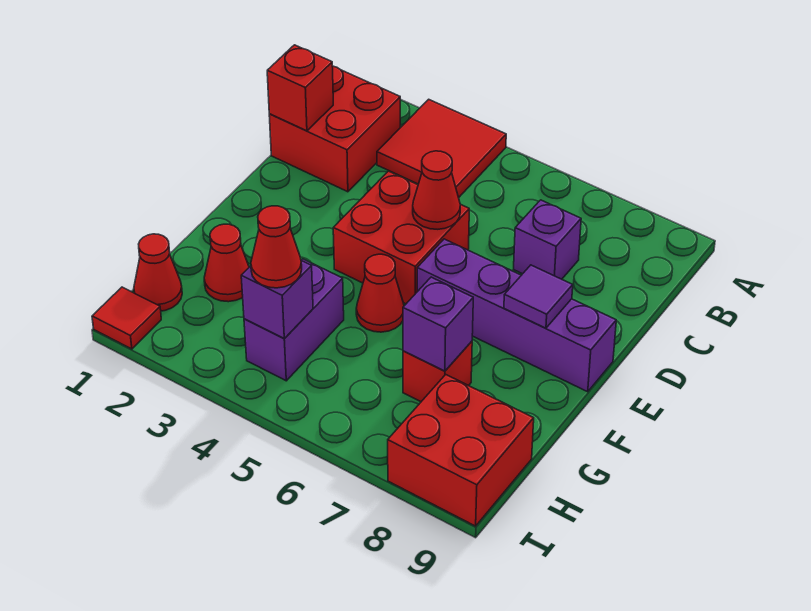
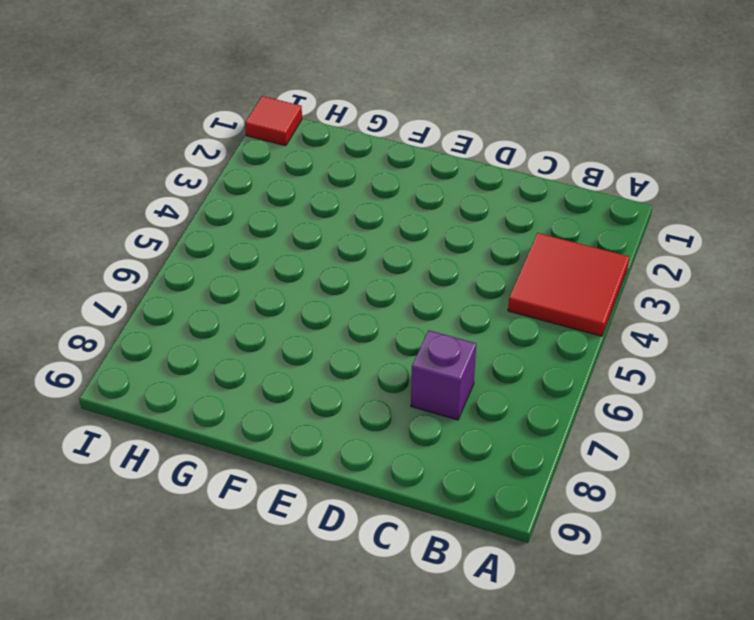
none -> red 2x2 brick [269,66,400,192]
none -> red 2x2 brick [333,171,469,304]
none -> purple 1x4 brick [417,239,616,392]

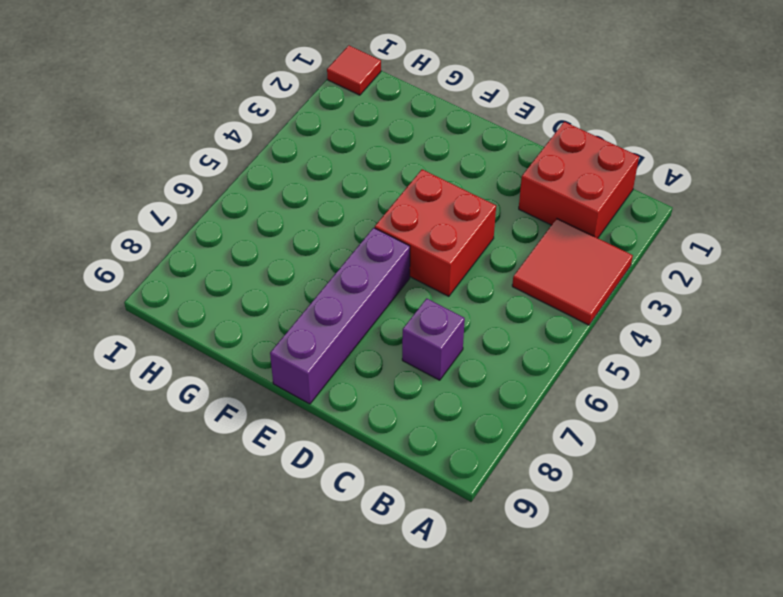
none -> red 1x1 cone [356,254,404,332]
none -> red 1x1 cone [204,224,249,302]
none -> purple 1x2 brick [244,259,344,381]

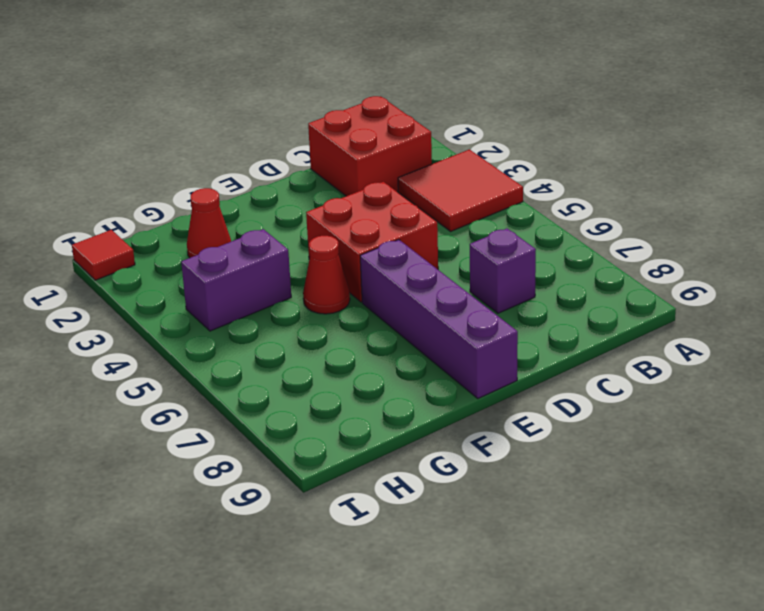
none -> red 1x1 brick [403,341,472,402]
none -> red 1x1 cone [134,234,182,311]
none -> red 2x2 brick [388,375,534,526]

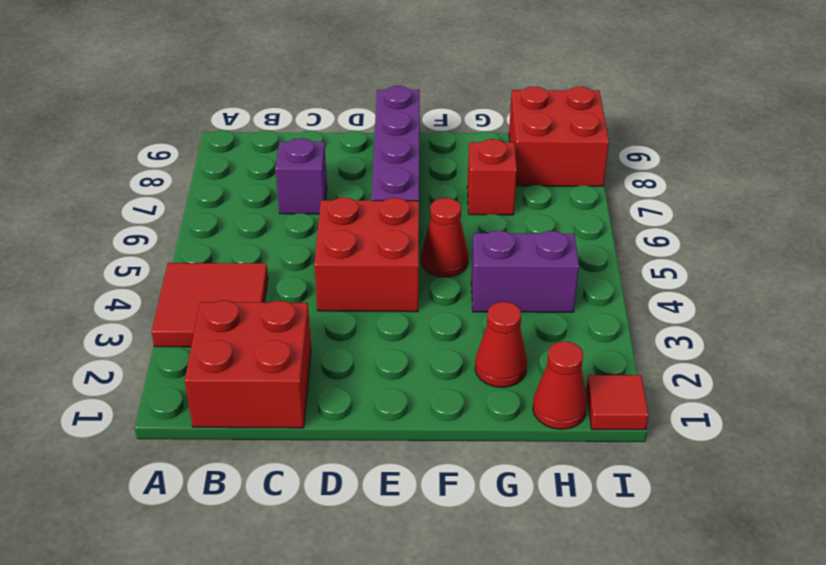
none -> red 1x1 brick [267,45,333,131]
none -> red 1x1 cone [413,151,460,229]
none -> purple 1x1 tile [504,265,573,328]

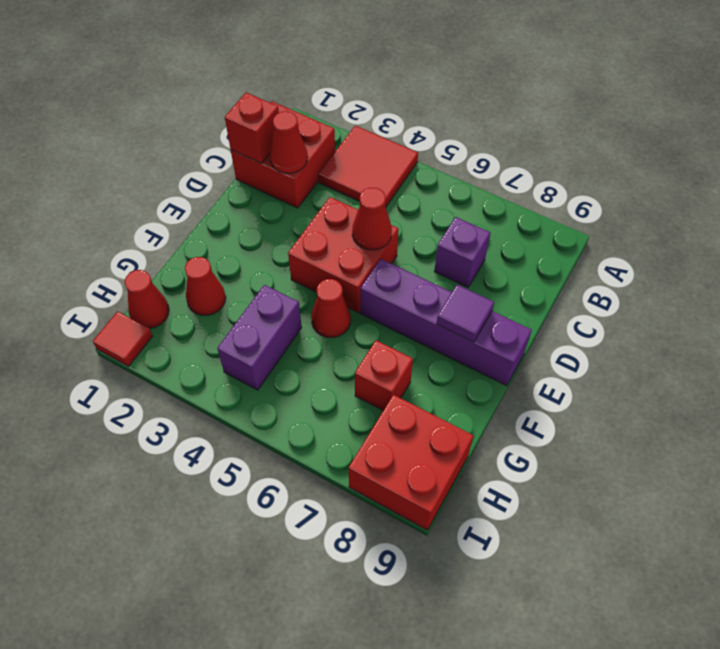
red 1x1 cone [270,112,308,173] -> red 1x1 cone moved to [251,206,302,288]
none -> purple 1x1 brick [403,277,473,371]
none -> purple 1x1 brick [241,261,313,339]

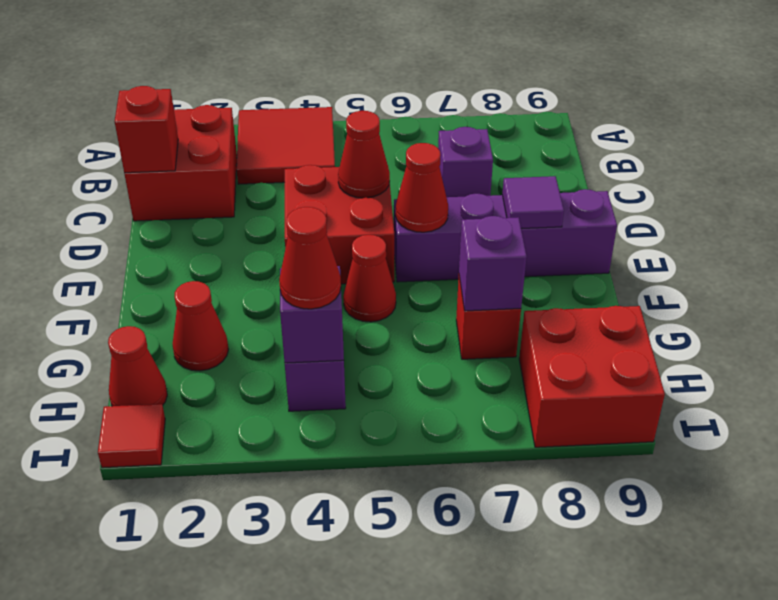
red 1x1 cone [395,143,448,232] -> none

